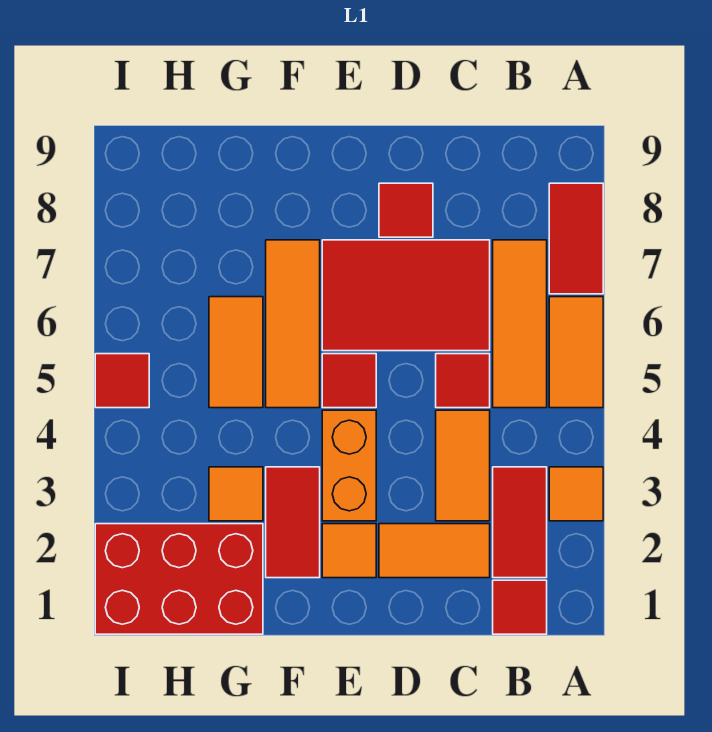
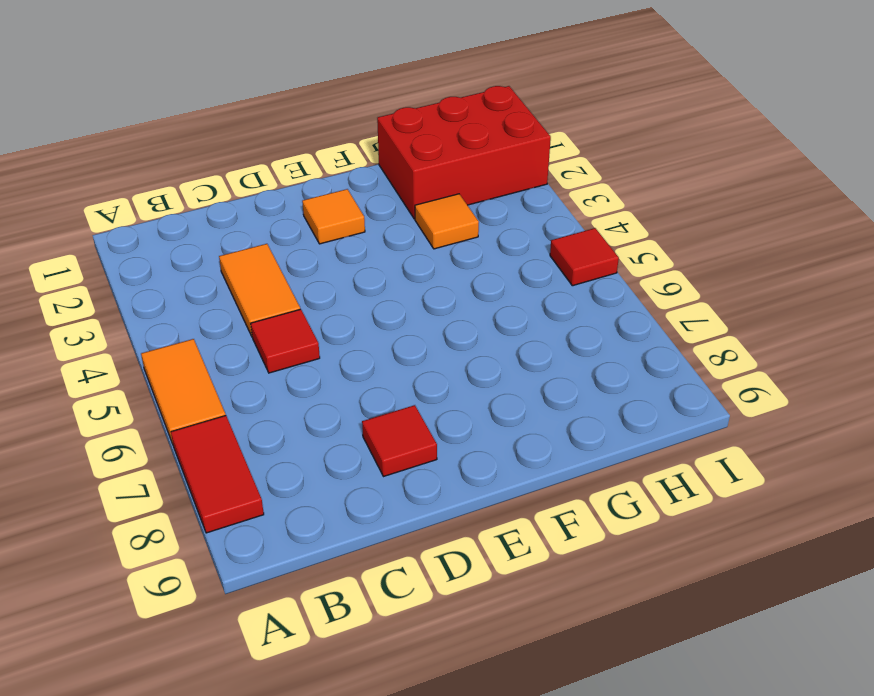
none -> orange 1x1 tile [549,467,603,521]
none -> red 1x1 tile [493,580,547,634]
none -> red 1x2 tile [493,467,547,578]

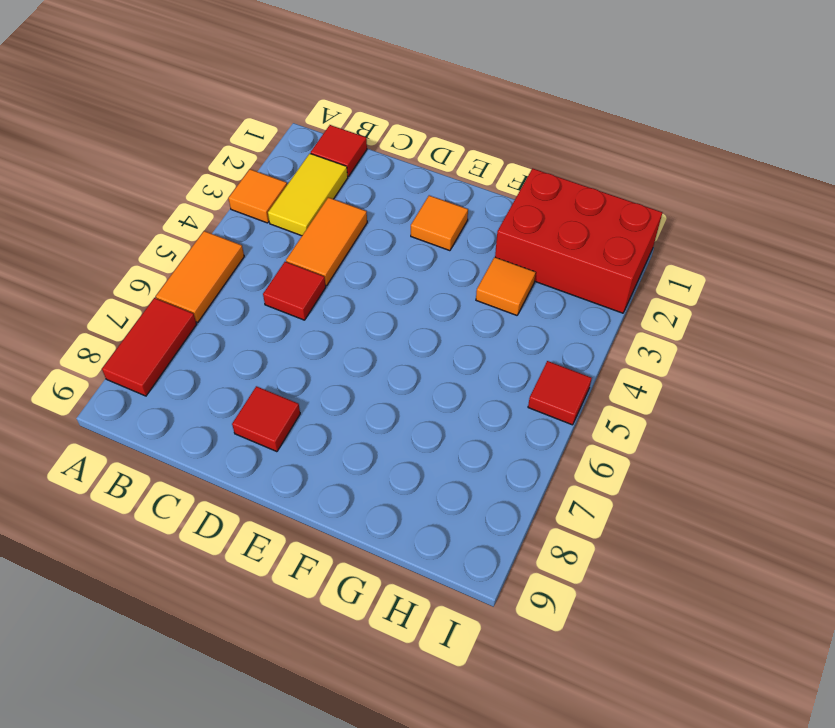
yellow 1x2 tile [268,154,348,236] -> red 1x2 tile [493,467,547,578]
none -> orange 1x3 tile [493,240,547,408]
none -> orange 1x2 tile [379,524,490,578]
none -> red 2x3 tile [322,240,490,351]

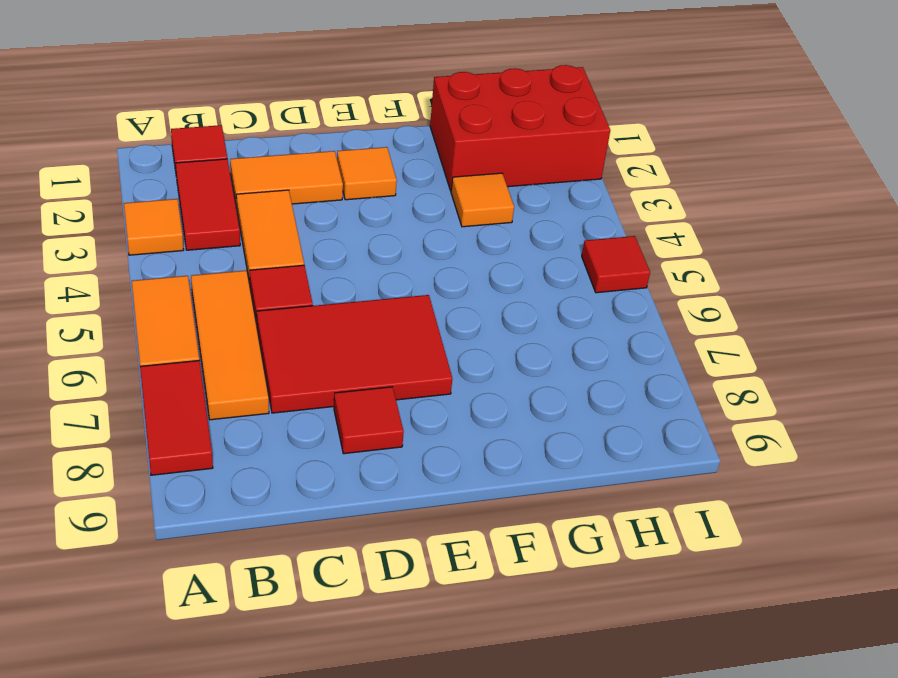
none -> orange 1x2 brick [322,410,376,521]
none -> red 1x1 tile [322,354,376,408]
none -> red 1x2 tile [266,467,320,578]

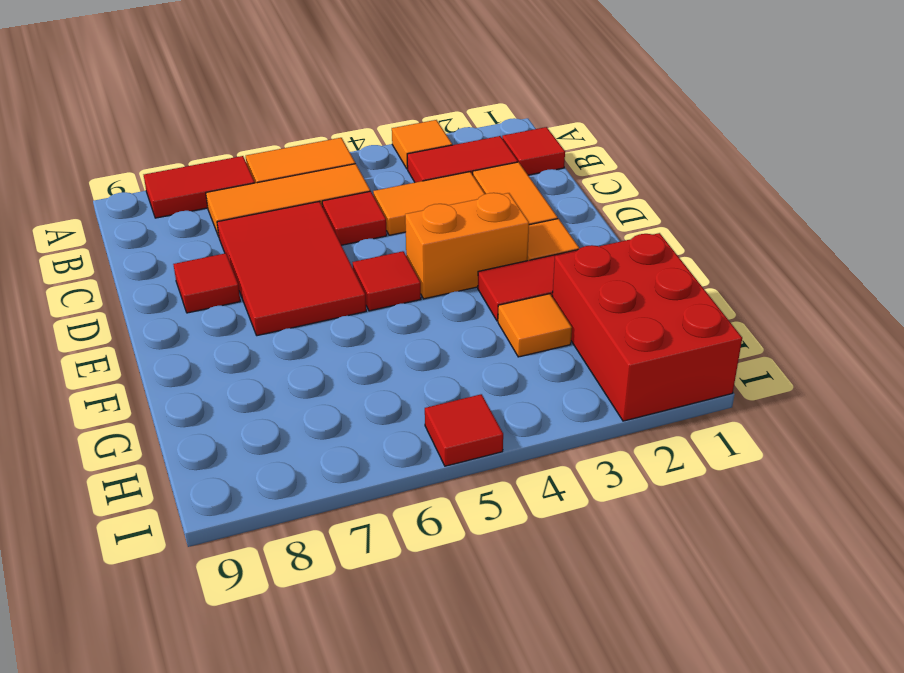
none -> orange 1x3 tile [266,240,320,408]
none -> orange 1x2 tile [209,297,263,408]

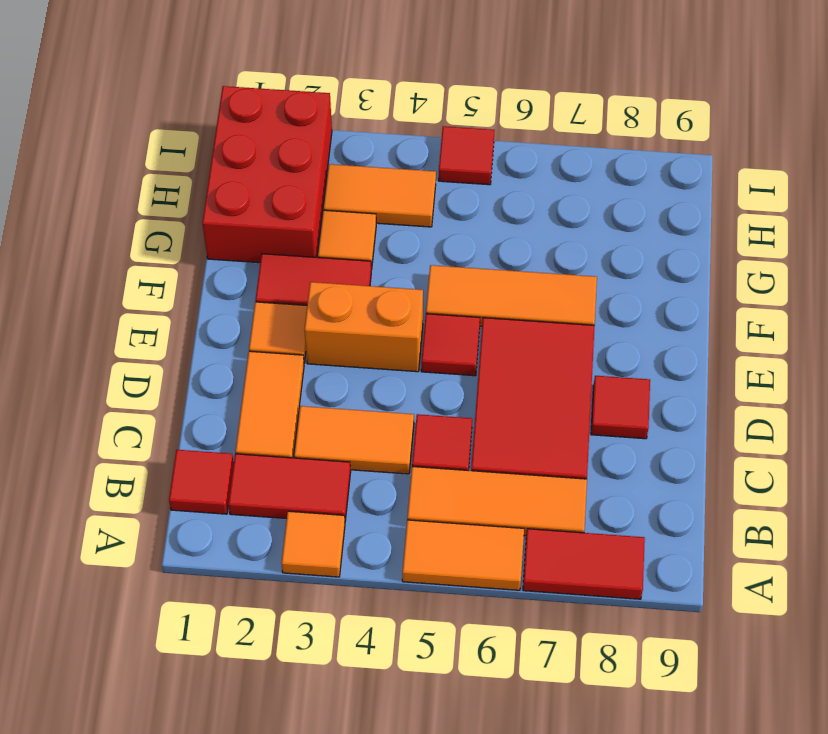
orange 1x2 tile [323,164,436,227] -> orange 1x2 tile moved to [209,297,263,408]

